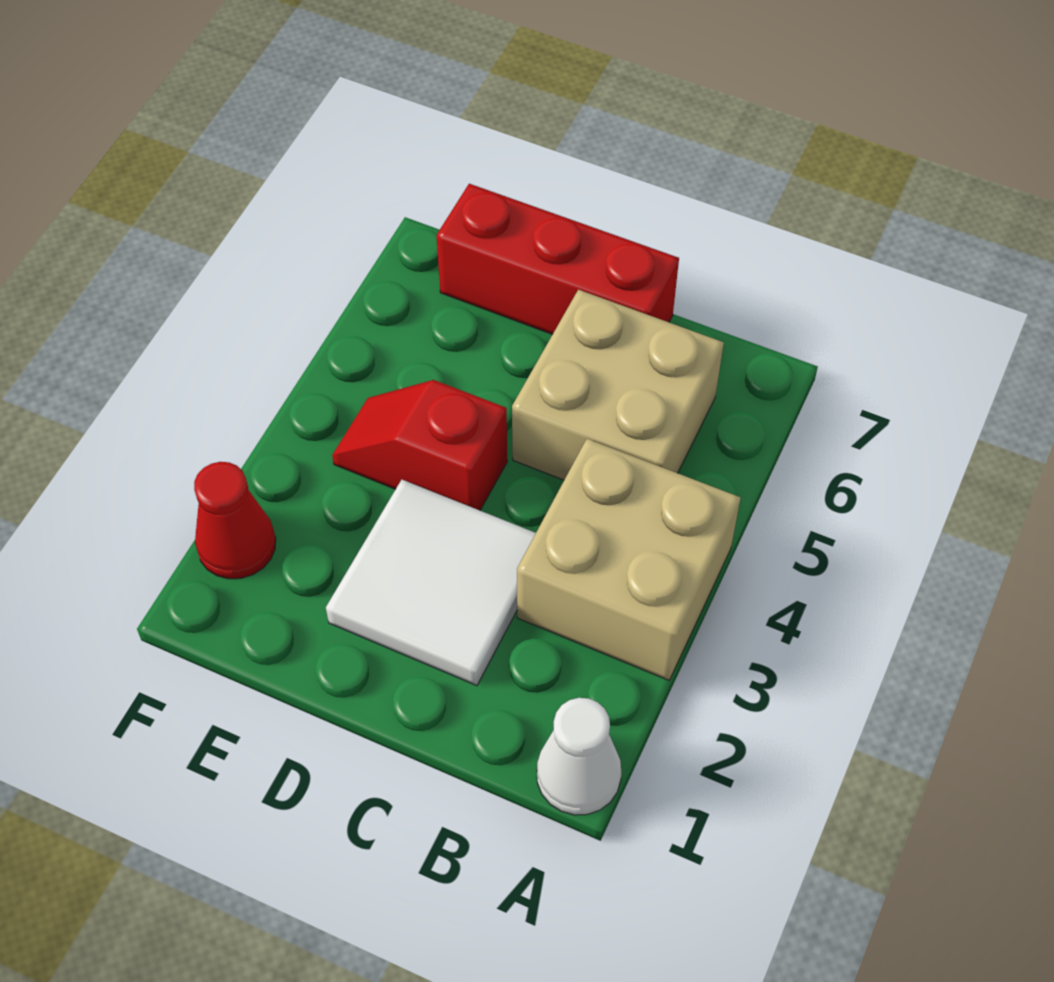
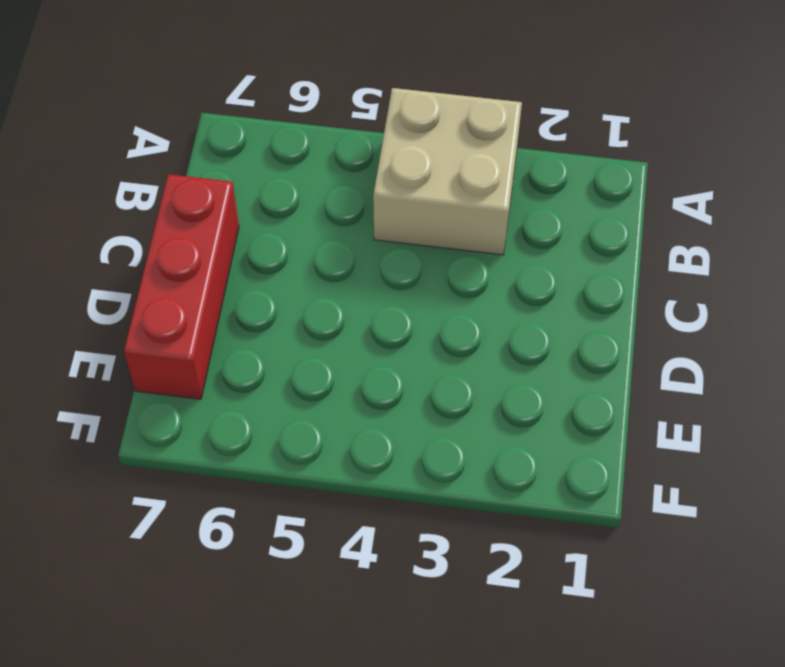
none -> white 1x1 cone [537,698,621,815]
none -> tan 2x2 brick [512,290,724,480]

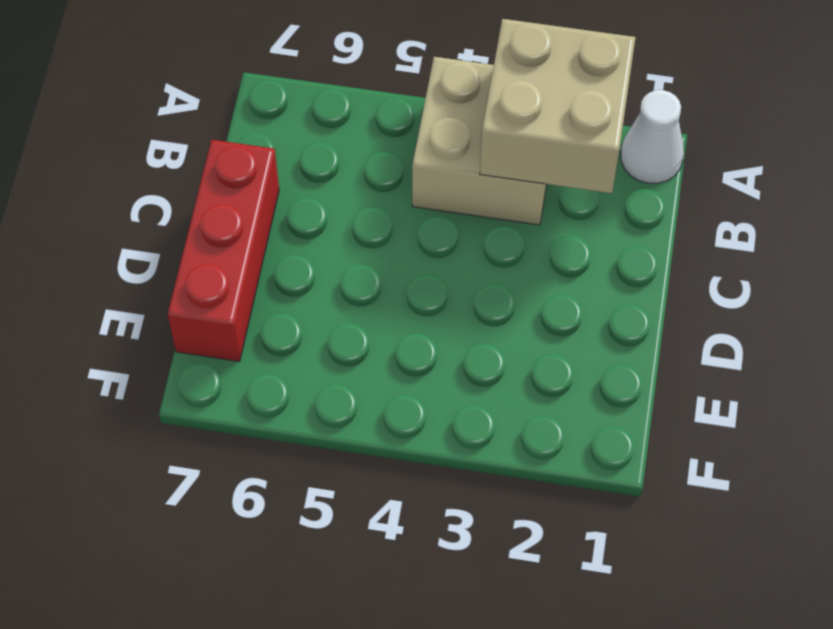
tan 2x2 brick [480,19,636,193] -> tan 2x2 brick moved to [512,290,724,480]
none -> white 2x2 tile [326,480,536,686]
none -> red 1x2 slope [332,380,507,510]

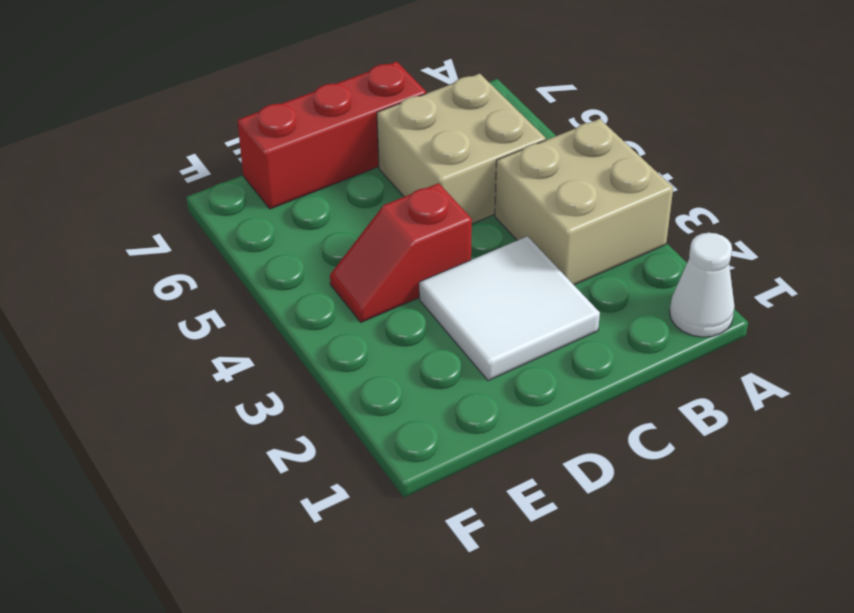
none -> red 1x1 cone [194,462,276,579]

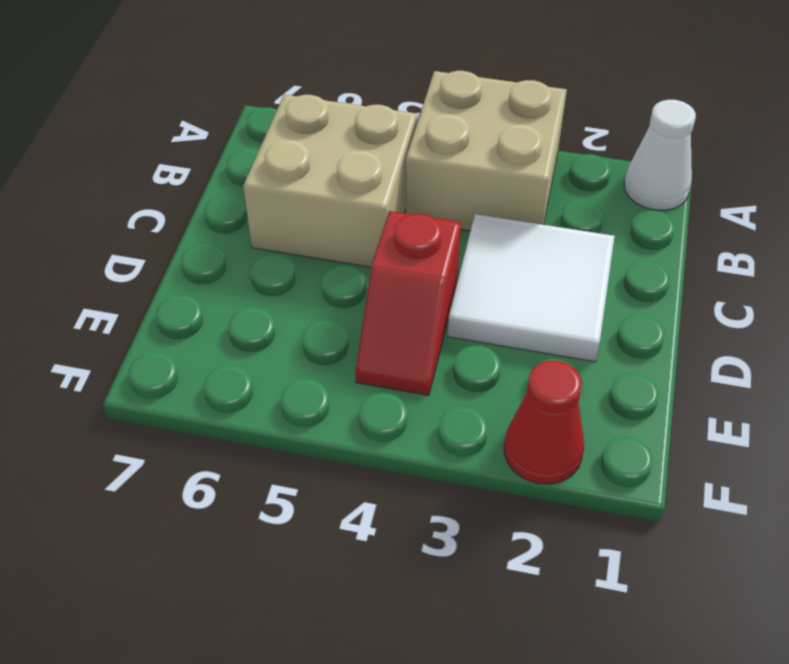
none -> red 1x3 brick [437,184,679,334]

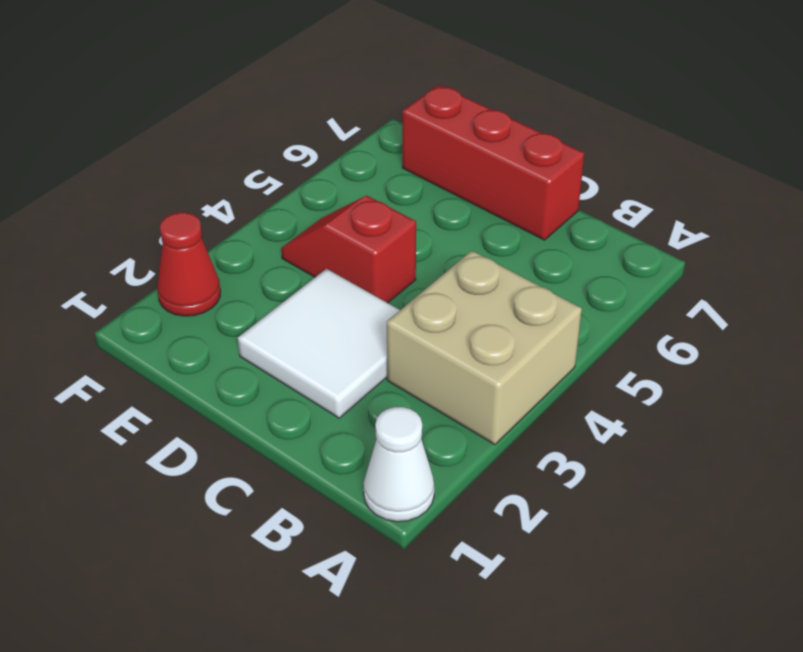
none -> tan 2x2 brick [512,290,724,480]

